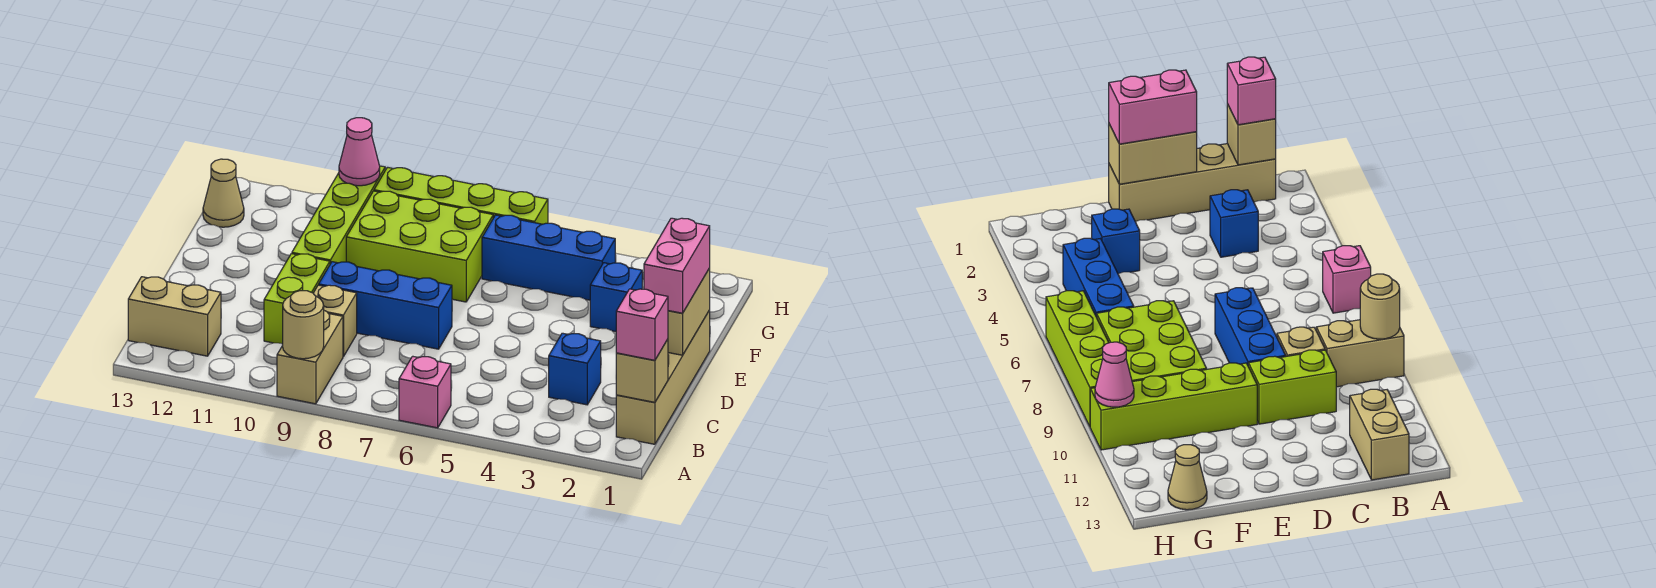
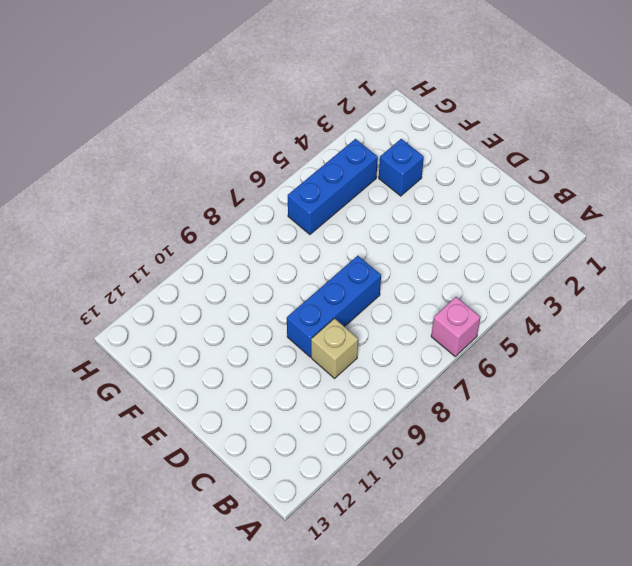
none -> tan 1x2 brick [277,311,343,404]
none -> tan 1x4 brick [616,310,710,444]
none -> tan 1x2 brick [128,277,221,356]

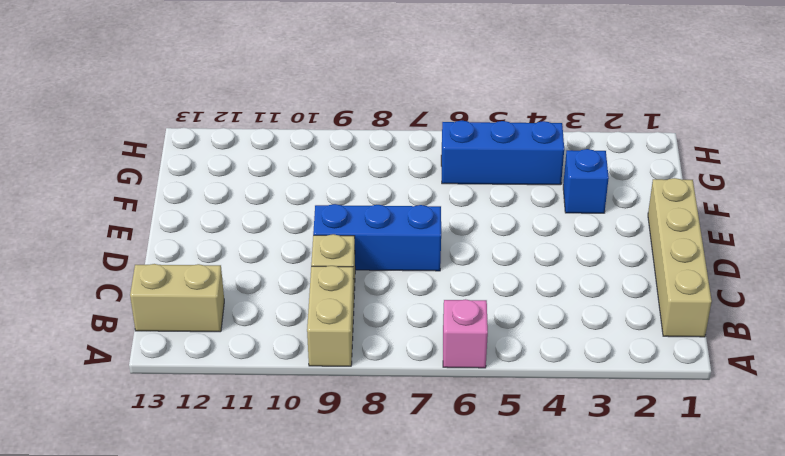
none -> blue 1x1 brick [549,333,601,405]
none -> lime 1x2 brick [264,254,330,344]
none -> lime 1x4 brick [292,166,385,264]

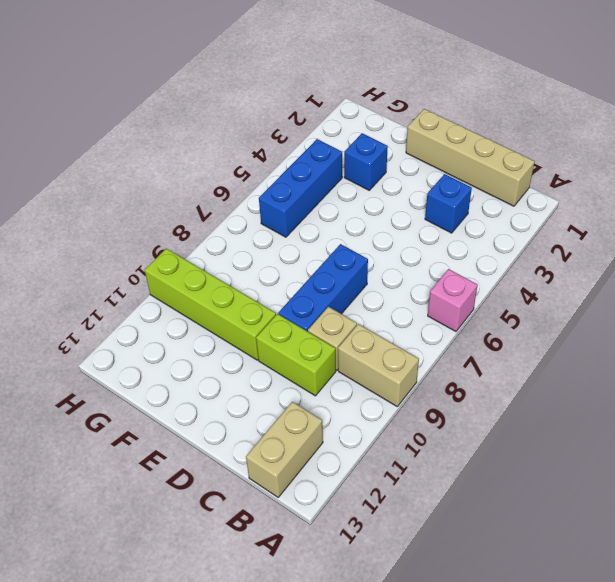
none -> lime 2x3 brick [346,191,493,302]
none -> tan 1x1 cone [203,159,244,227]
none -> lime 1x4 brick [374,167,548,224]

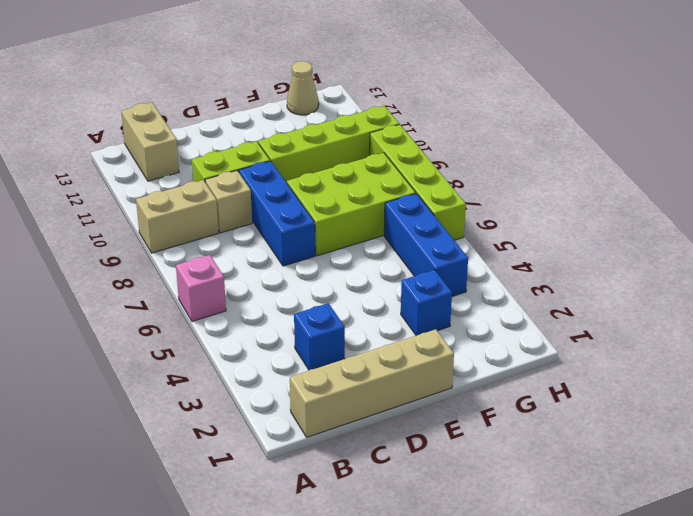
lime 2x3 brick [287,153,416,256] -> lime 2x3 brick turned to [346,191,493,302]
none -> tan 1x1 round brick [283,291,324,359]
none -> tan 1x1 brick [616,339,668,402]
none -> tan 1x2 brick [668,268,710,355]

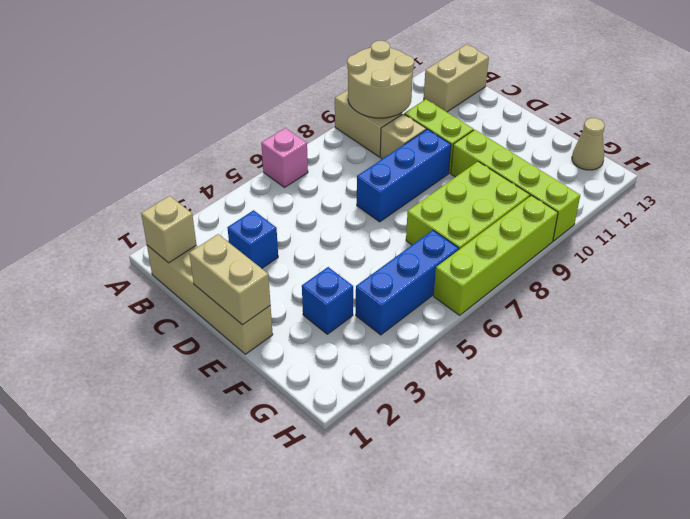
tan 2x2 round brick [347,41,414,118] -> tan 1x1 round brick [283,291,324,359]
none -> pink 1x1 cone [339,118,380,186]
none -> pink 1x1 brick [616,289,668,360]
none -> pink 1x2 brick [644,218,710,313]

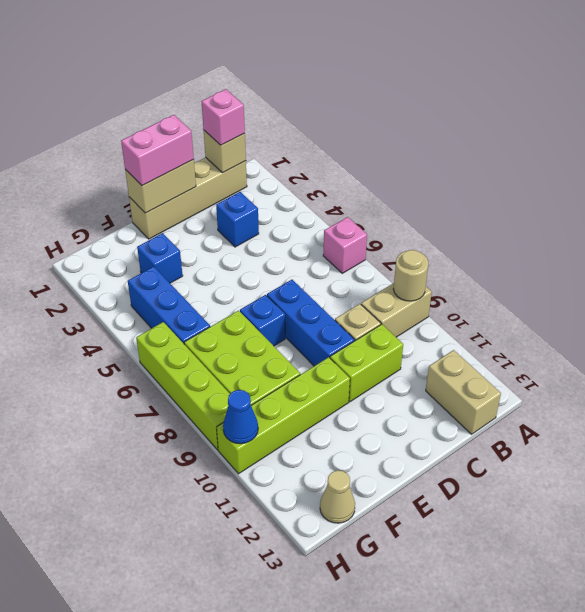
blue 1x1 brick [240,295,285,346] -> none
blue 1x1 cone [223,390,258,444] -> pink 1x1 cone [339,118,380,186]

